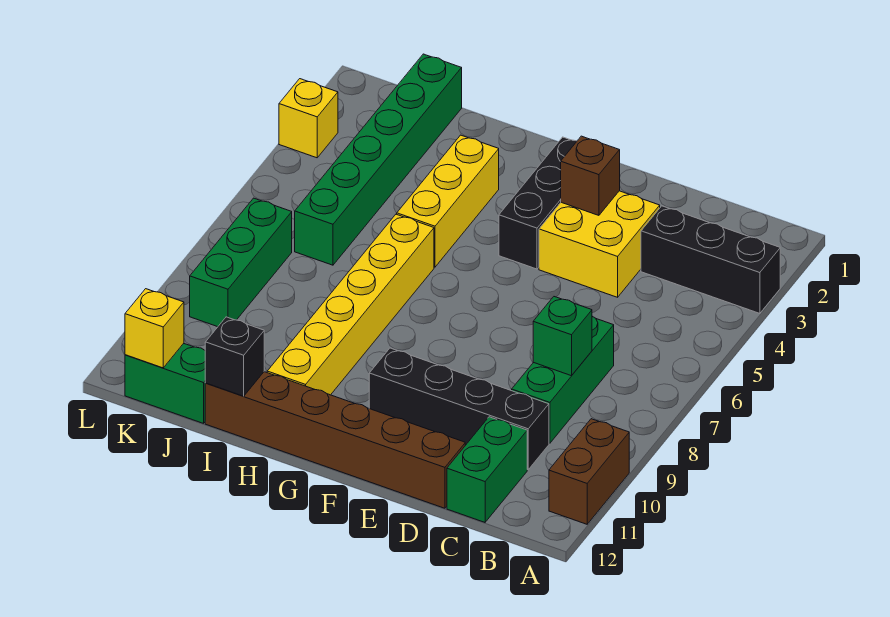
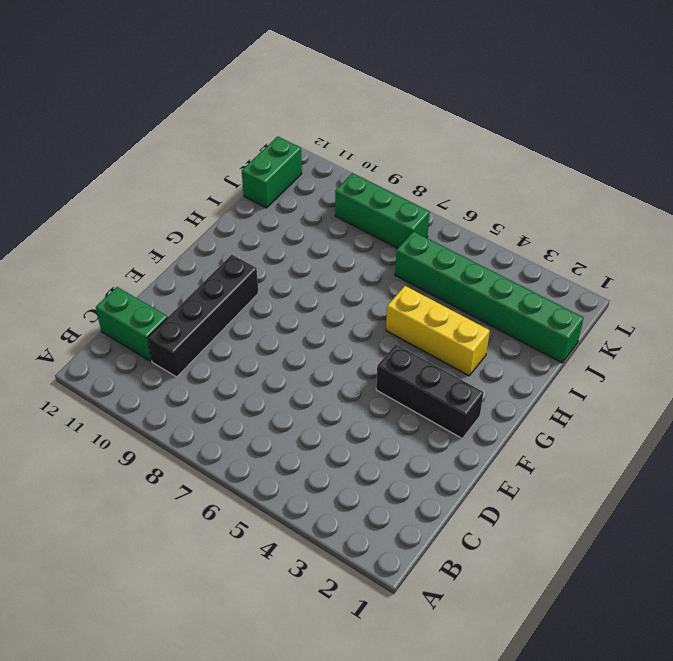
none -> black 1x3 brick [641,206,780,313]
none -> brown 1x2 brick [549,419,629,524]
none -> green 1x3 brick [512,316,614,443]

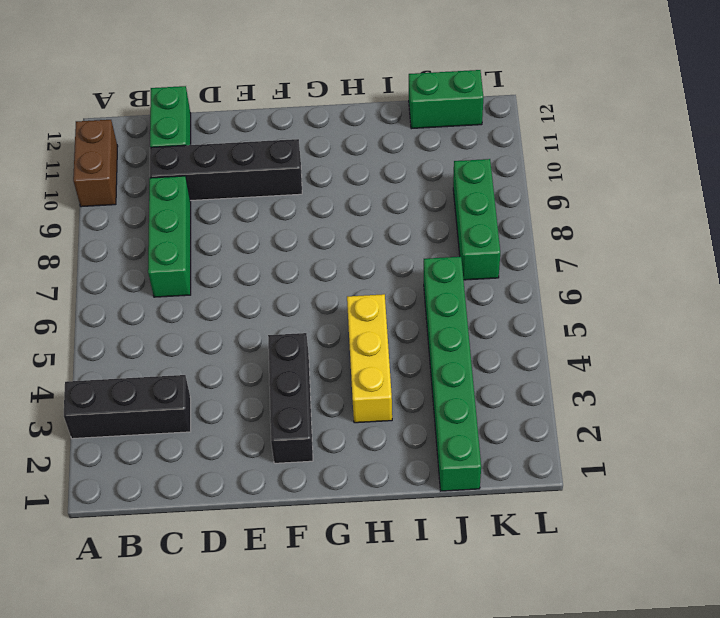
none -> yellow 2x2 brick [539,191,660,297]
none -> brown 1x6 brick [205,372,465,508]
none -> yellow 1x6 brick [267,214,434,395]

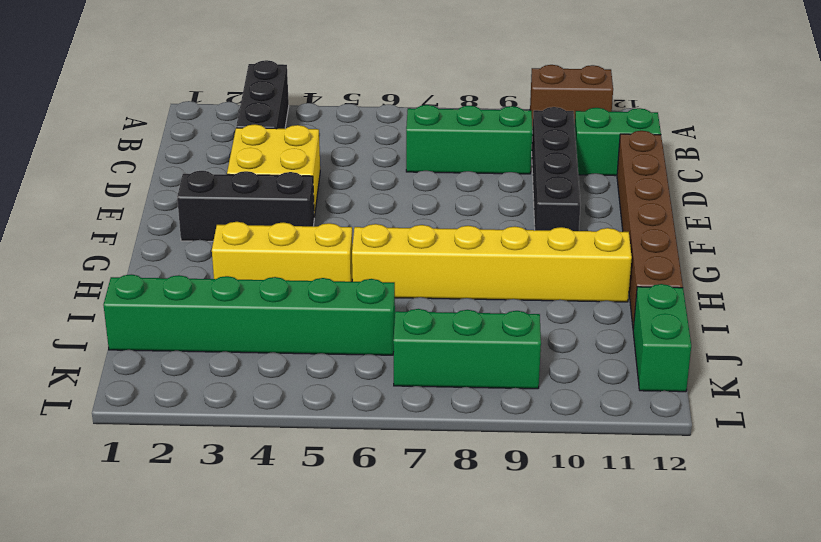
none -> yellow 1x1 brick [279,79,338,158]
none -> green 1x1 brick [533,297,592,376]
none -> brown 1x1 brick [561,136,620,215]

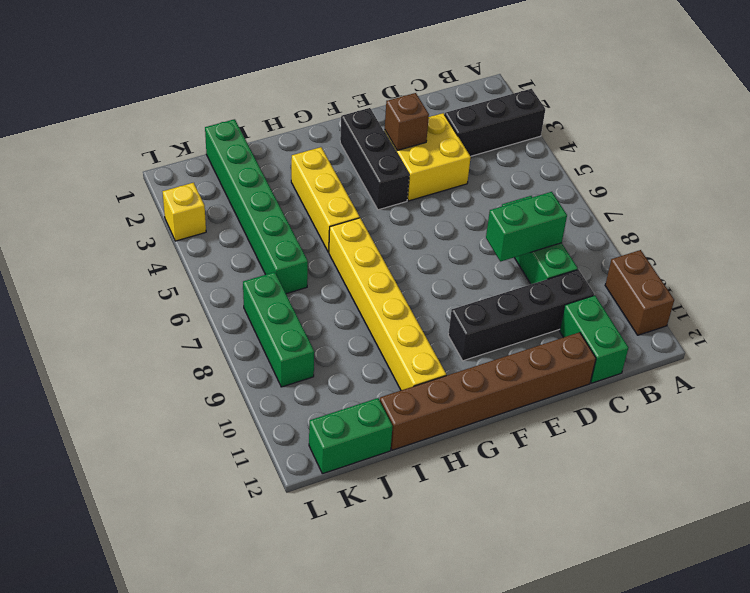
green 1x2 brick [486,192,567,262] -> green 1x1 brick [533,297,592,376]
none -> black 1x1 brick [205,317,264,396]
none -> yellow 1x1 brick [125,289,184,368]

